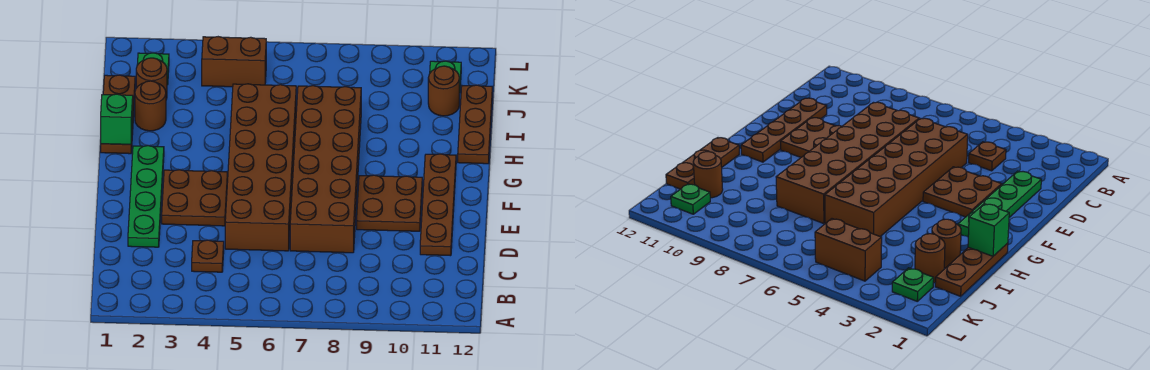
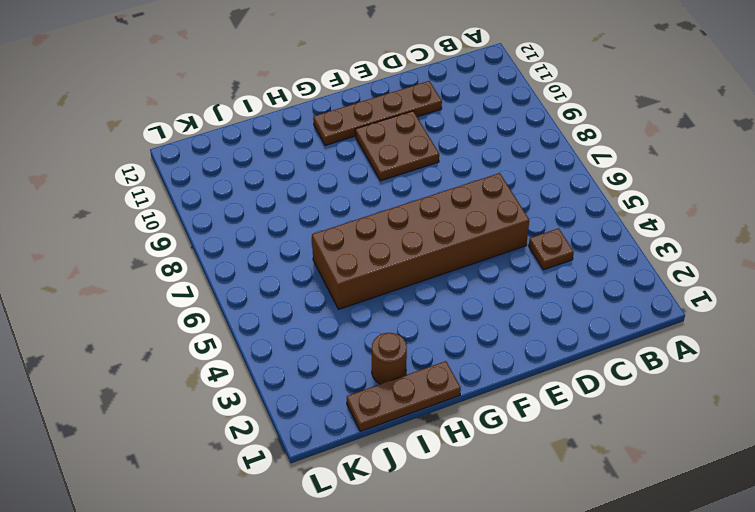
none -> green 1x4 plate [128,146,164,247]
none -> brown 2x6 brick [290,86,361,253]
none -> brown 2x2 plate [162,170,228,226]

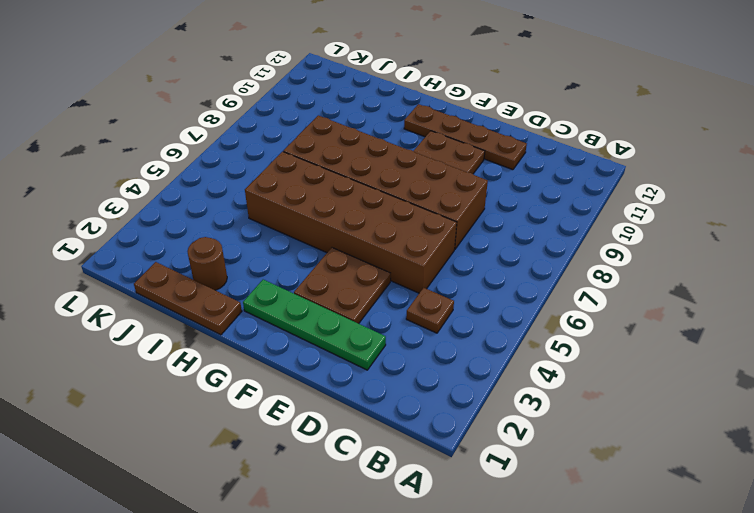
none -> brown 1x3 plate [458,85,492,164]
none -> brown 1x1 round brick [136,58,167,99]
none -> brown 1x1 round brick [428,66,459,116]

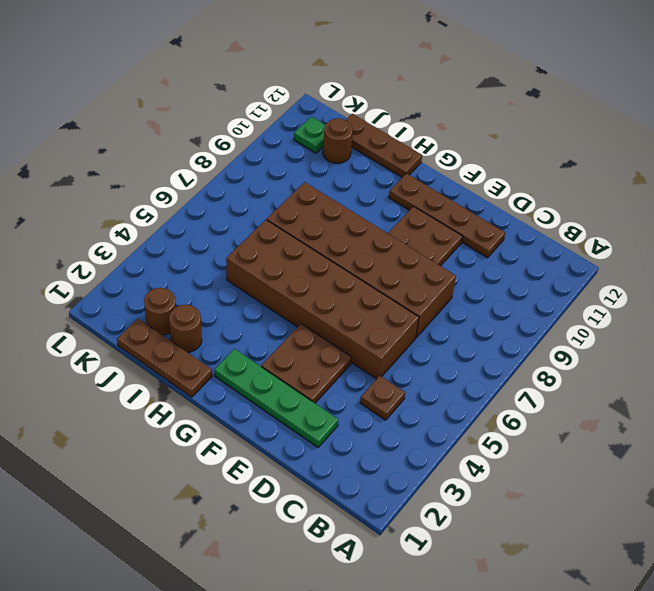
none -> green 1x1 plate [137,53,169,85]
none -> brown 1x2 brick [202,37,266,87]
none -> green 1x1 brick [101,94,133,144]

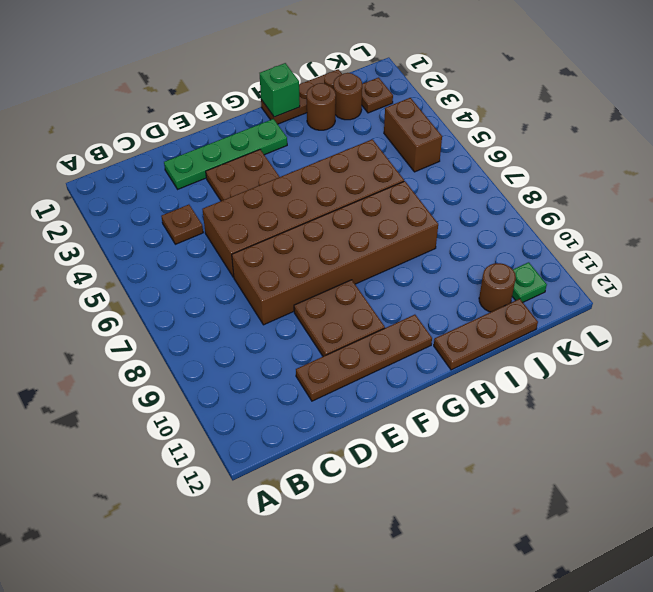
brown 1x1 plate [362,78,393,113] -> green 1x1 plate [137,53,169,85]

